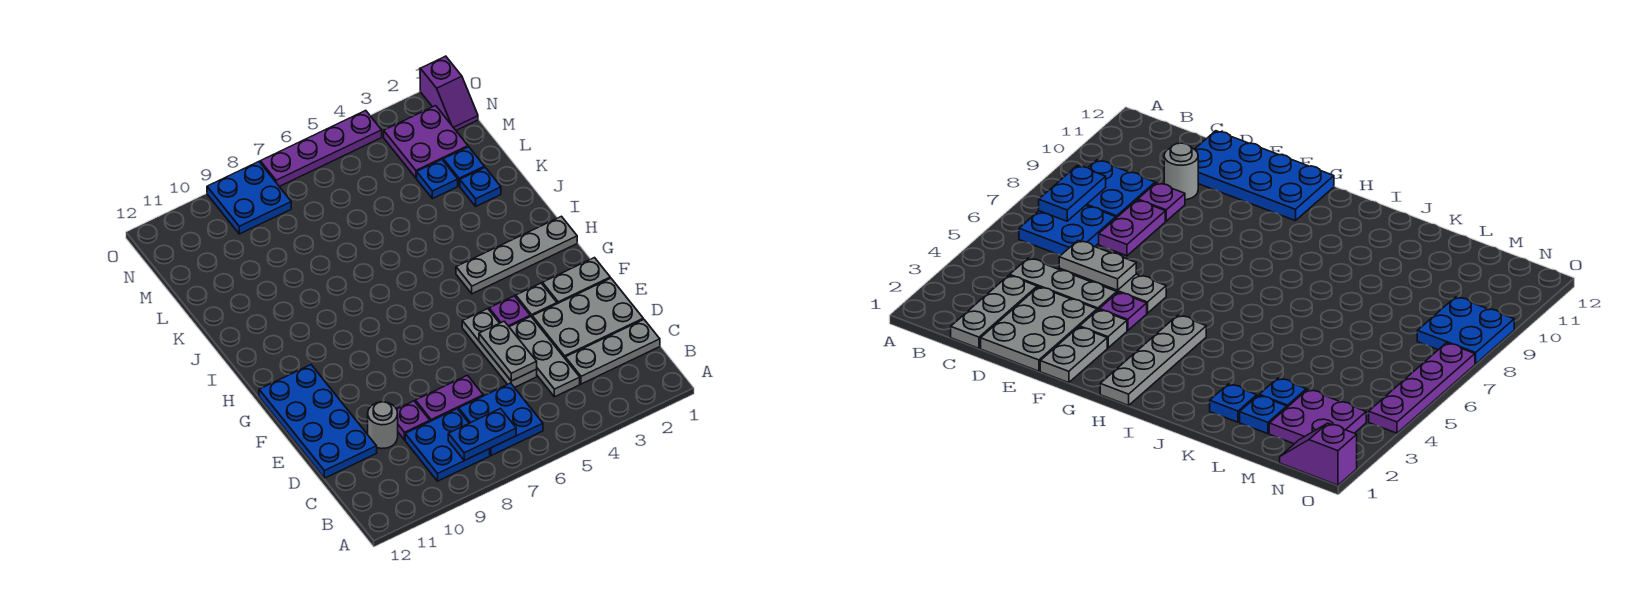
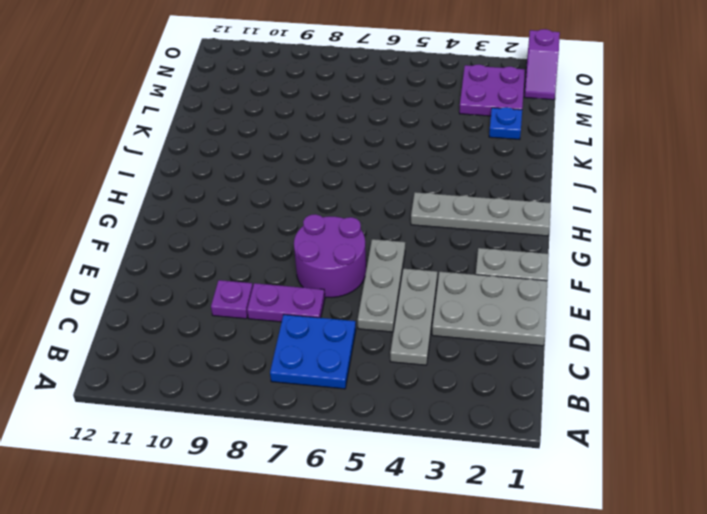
purple 2x2 round brick [294,214,366,297] -> none
none -> blue 2x2 plate [405,409,490,481]
none -> grey 1x3 plate [565,319,660,384]
none -> grey 1x1 round brick [368,402,398,449]

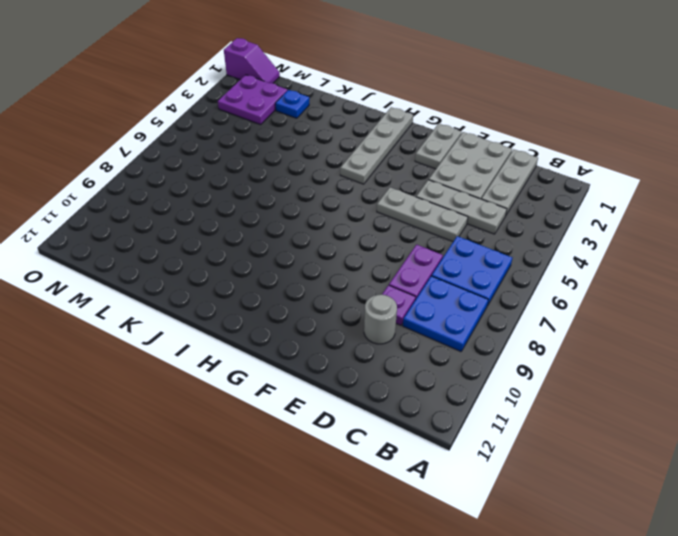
none -> blue 2x4 plate [259,365,377,478]
none -> grey 1x1 plate [516,283,557,317]
none -> purple 1x1 plate [489,296,530,327]

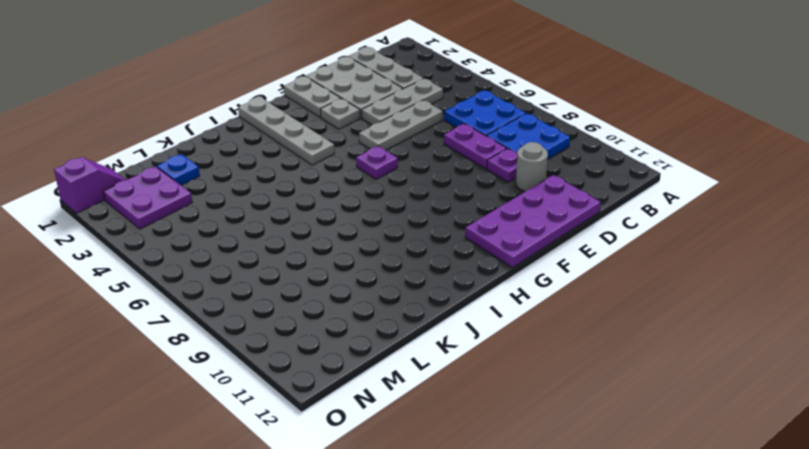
purple 2x4 plate [465,175,601,267] -> blue 2x4 plate [259,365,377,478]
purple 1x1 plate [356,146,398,179] -> purple 1x1 plate moved to [489,296,530,327]
none -> blue 1x1 plate [460,167,501,206]
none -> blue 1x1 plate [417,160,458,199]
none -> blue 2x2 plate [207,162,291,234]

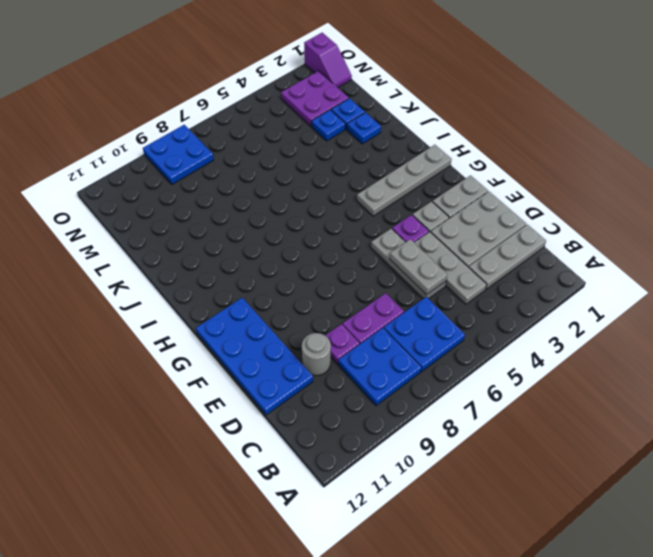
none -> purple 1x4 plate [260,111,382,186]
none -> blue 1x2 plate [448,409,516,461]

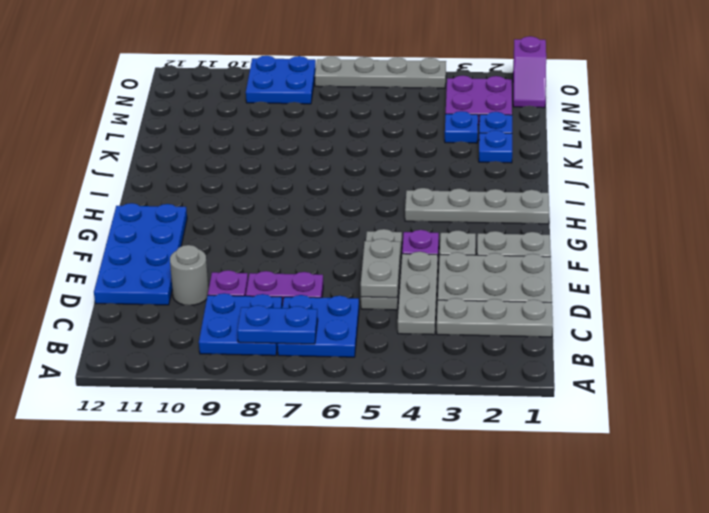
grey 1x4 plate [315,57,446,88] -> purple 1x4 plate [260,111,382,186]

